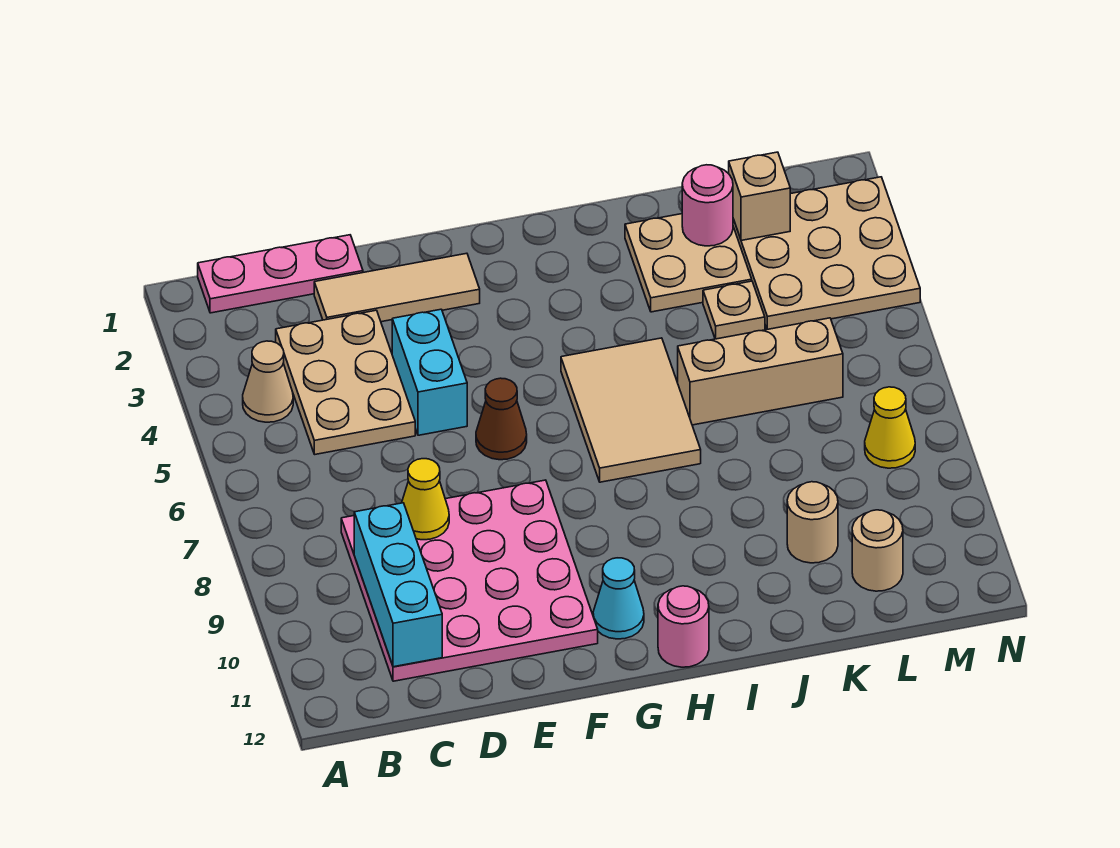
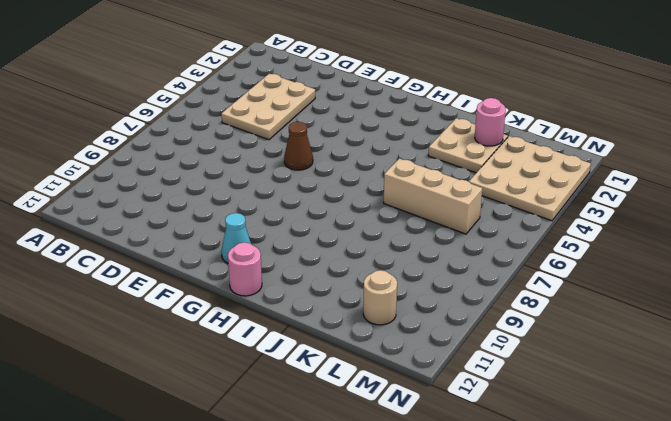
none -> pink 1x3 plate [198,235,363,313]
none -> tan 1x1 cone [243,341,293,422]
none -> pink 4x4 plate [341,480,598,681]

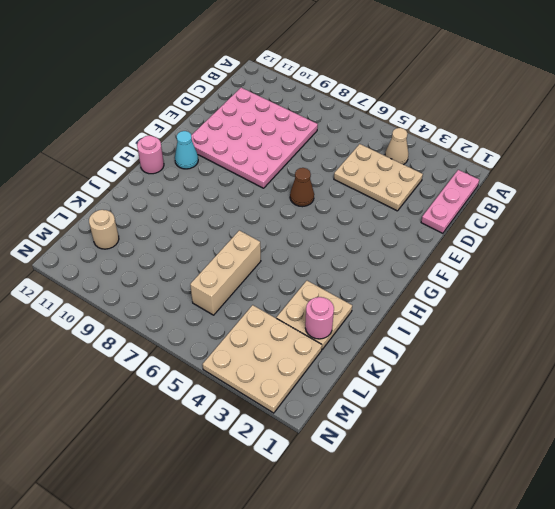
none -> tan 1x3 tile [314,253,480,322]
none -> cyan 1x2 brick [392,309,467,435]
none -> tan 2x3 tile [561,338,701,482]

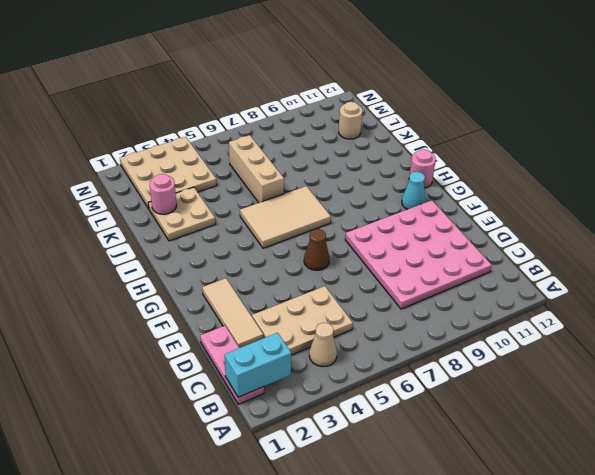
cyan 1x2 brick [224,333,291,397] -> cyan 1x2 brick moved to [392,309,467,435]
none -> tan 1x1 plate [703,281,765,339]
none -> tan 1x1 round brick [787,482,838,563]
none -> yellow 1x1 cone [865,387,915,468]

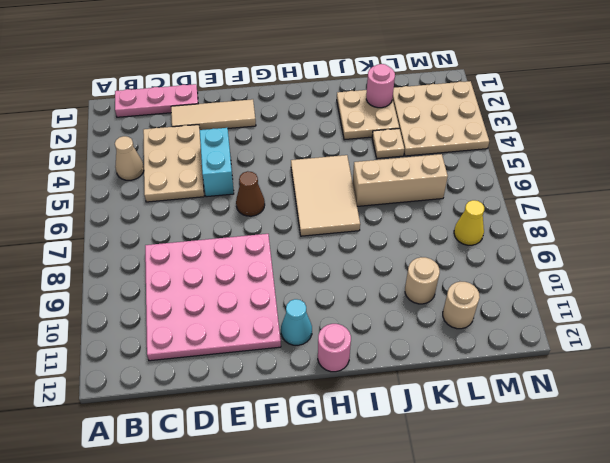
none -> cyan 1x3 brick [354,503,442,667]
none -> yellow 1x1 cone [402,459,449,540]
none -> tan 1x1 brick [729,152,790,241]

